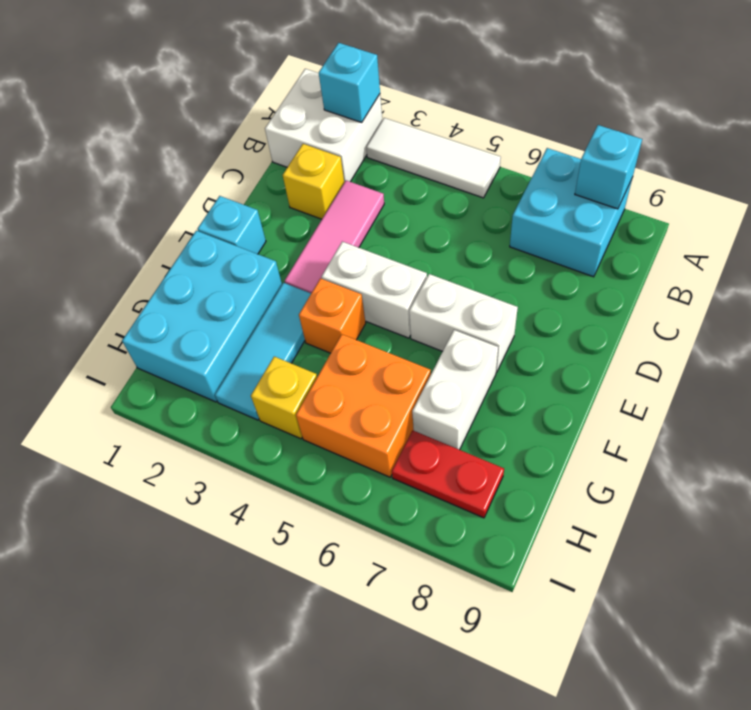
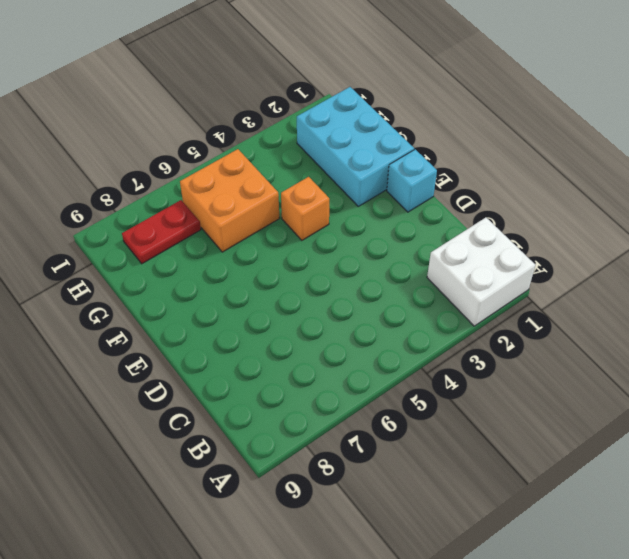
none -> white 1x3 tile [366,118,501,198]
none -> cyan 2x2 brick [510,148,633,277]
none -> yellow 1x1 brick [283,144,344,219]

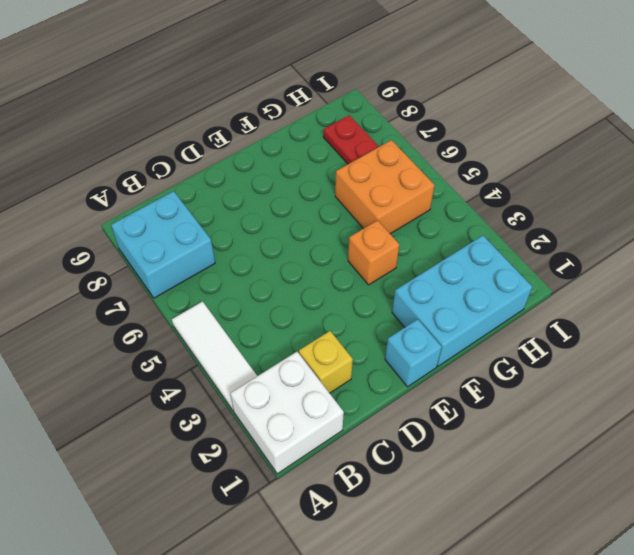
none -> pink 1x3 tile [285,180,384,293]
none -> white 1x2 brick [322,242,427,338]
none -> white 1x2 brick [409,274,518,373]

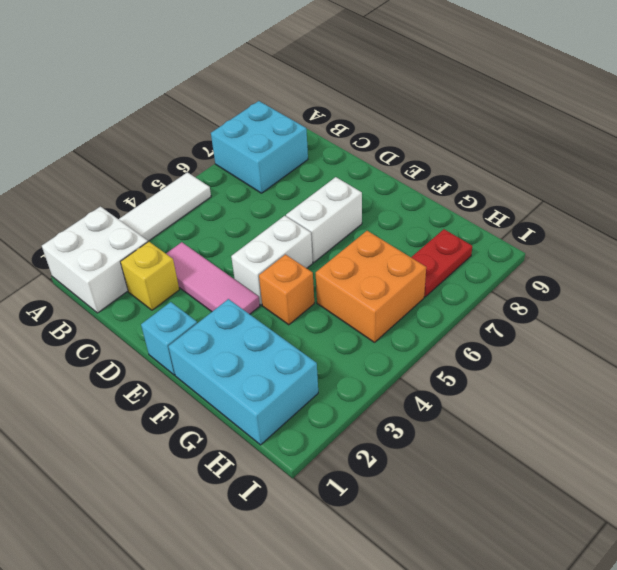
none -> cyan 1x3 tile [215,283,311,420]
none -> white 1x2 brick [412,330,498,450]
none -> yellow 1x1 brick [251,357,317,439]

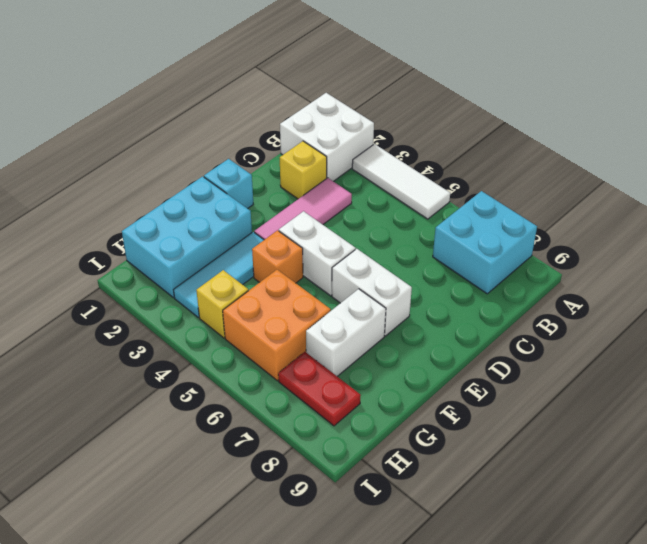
none -> cyan 1x1 brick [319,43,380,122]
none -> cyan 1x1 brick [575,125,642,209]

